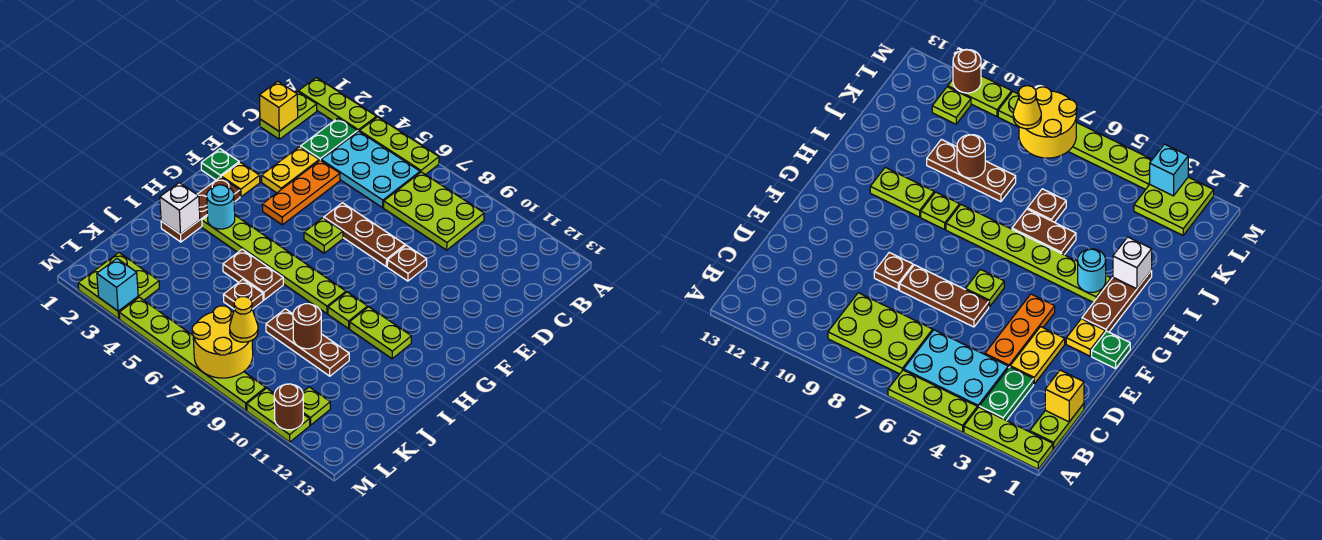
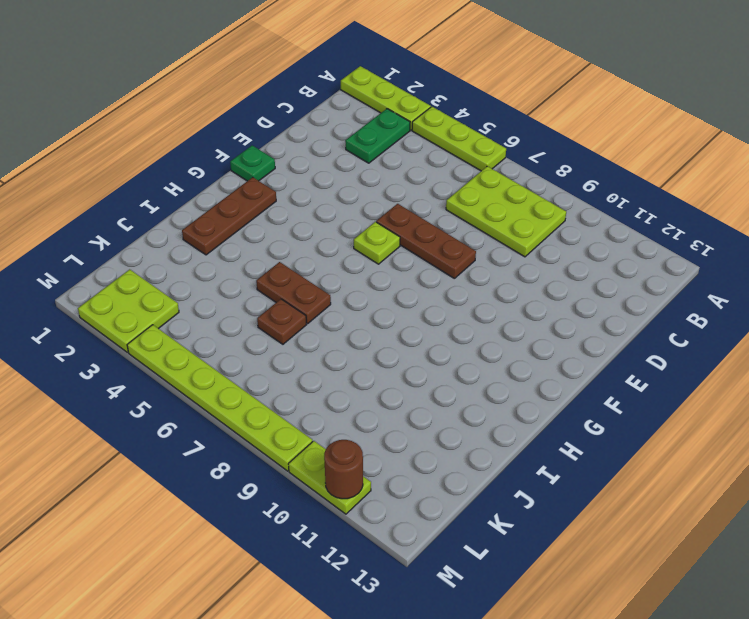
none -> lime 1x2 plate [260,92,317,139]
none -> cyan 2x3 plate [321,131,420,208]
none -> yellow 1x2 plate [262,147,319,193]
none -> orange 1x3 plate [262,160,340,225]

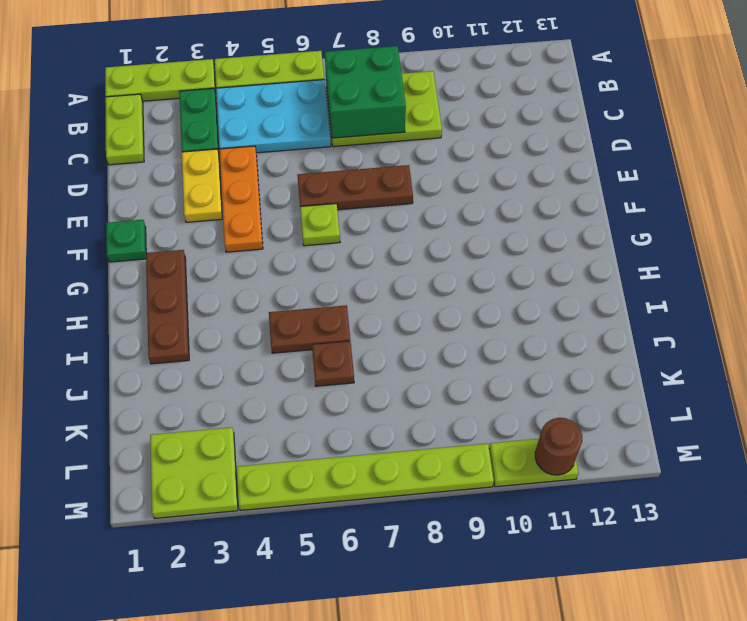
green 2x2 brick [325,46,406,138] -> none
none -> brown 1x1 plate [387,245,427,281]
none -> yellow 1x1 plate [221,162,260,197]
none -> lime 1x6 plate [202,216,346,314]
none -> lime 1x1 plate [328,292,368,329]

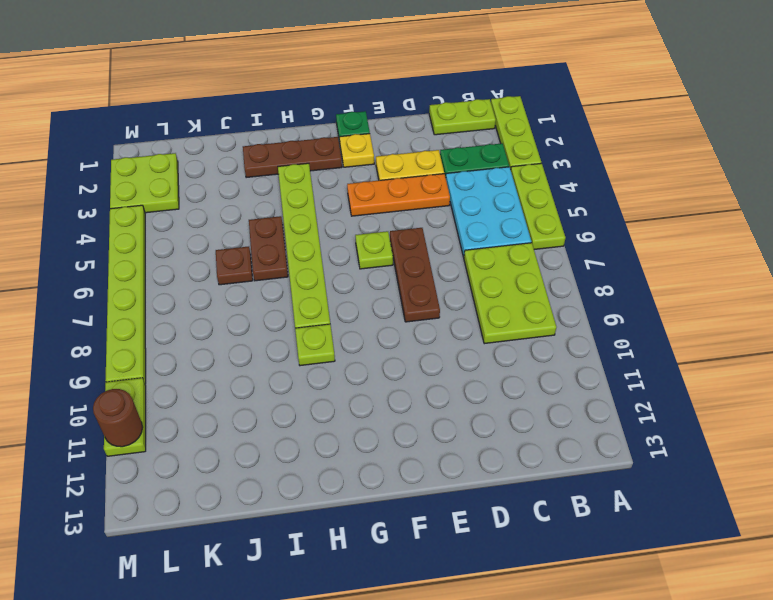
none -> brown 1x1 plate [387,245,427,281]
none -> lime 1x2 plate [350,307,411,359]
none -> brown 1x3 plate [266,309,349,376]
none -> lime 1x1 plate [303,387,330,425]

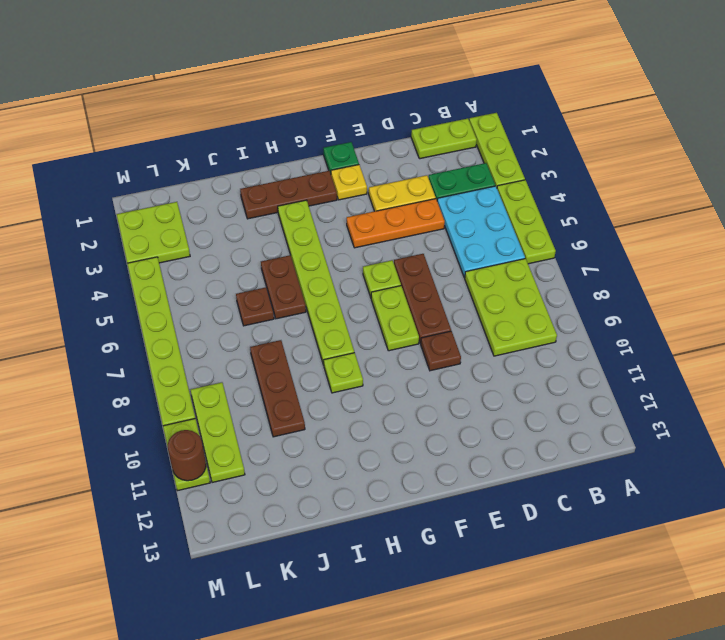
lime 1x2 plate [371,286,419,351] -> lime 1x2 plate moved to [350,307,411,359]
lime 1x3 plate [191,382,245,483] -> lime 1x1 plate [303,387,330,425]
none -> yellow 1x1 brick [259,82,298,131]
none -> cyan 1x1 round brick [207,185,235,229]
none -> white 1x1 brick [160,183,200,234]
none -> brown 1x1 round brick [293,304,321,349]

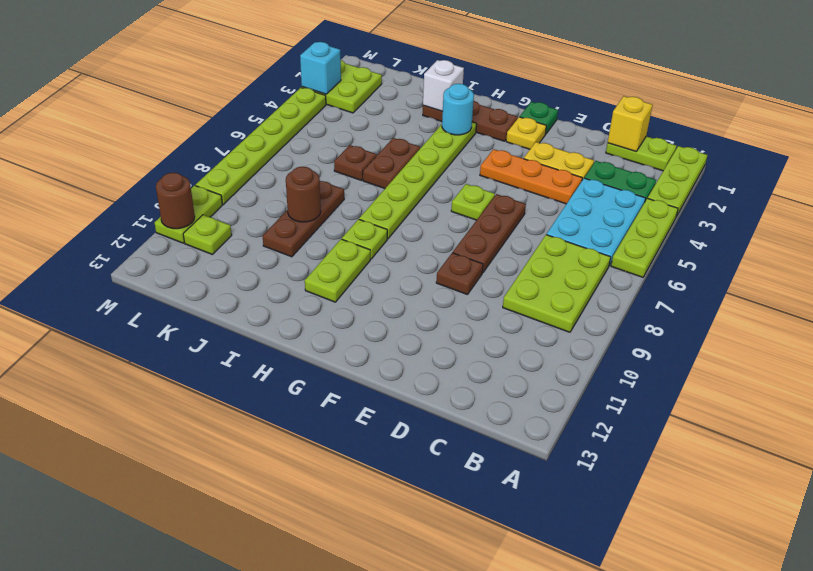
none -> yellow 2x2 round brick [192,306,253,378]
none -> yellow 1x1 cone [230,297,258,342]

